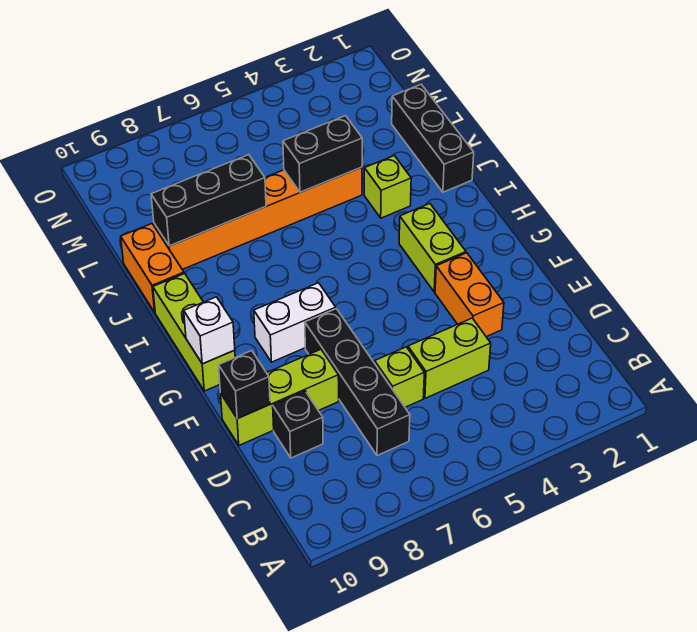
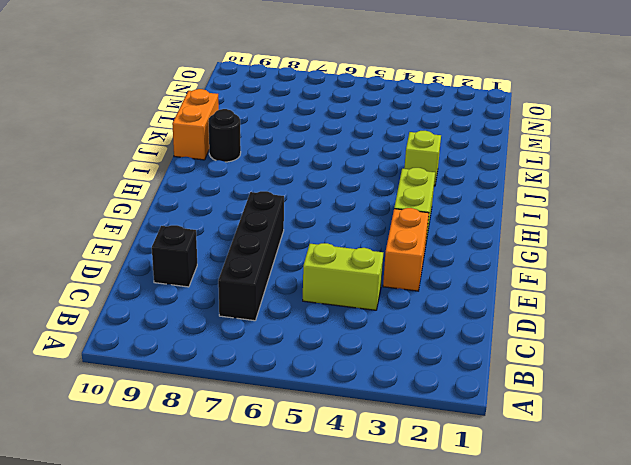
black 1x1 round brick [208,109,241,162] -> none
none -> lime 1x1 brick [375,347,424,407]
none -> lime 1x3 brick [220,349,339,445]
none -> white 1x2 brick [254,283,336,362]

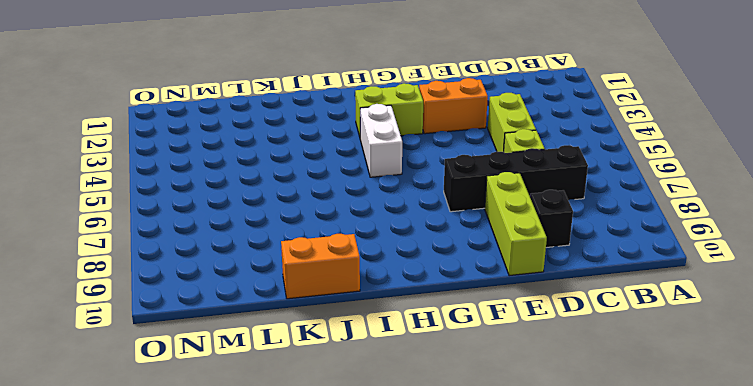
white 1x2 brick [360,104,402,177] -> white 1x2 brick moved to [254,283,336,362]
none -> lime 1x3 brick [153,274,235,391]
none -> black 1x3 brick [392,84,474,192]
none -> lime 1x1 brick [364,156,411,218]

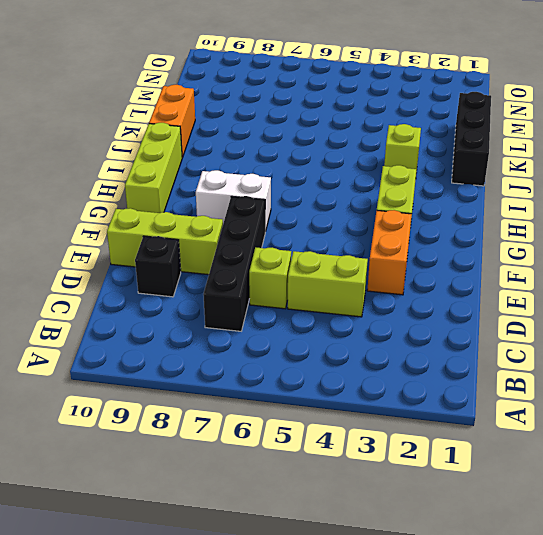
none -> orange 1x6 brick [154,167,362,269]
none -> black 1x1 brick [219,351,270,419]
none -> white 1x1 brick [184,297,235,364]

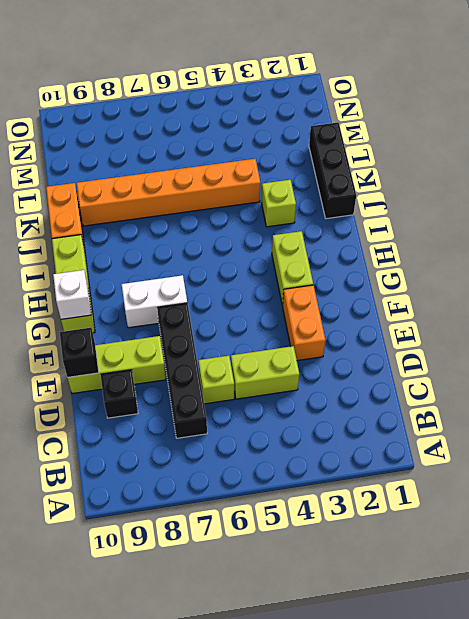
none -> black 1x2 brick [283,116,362,192]
none -> black 1x3 brick [151,155,266,246]

